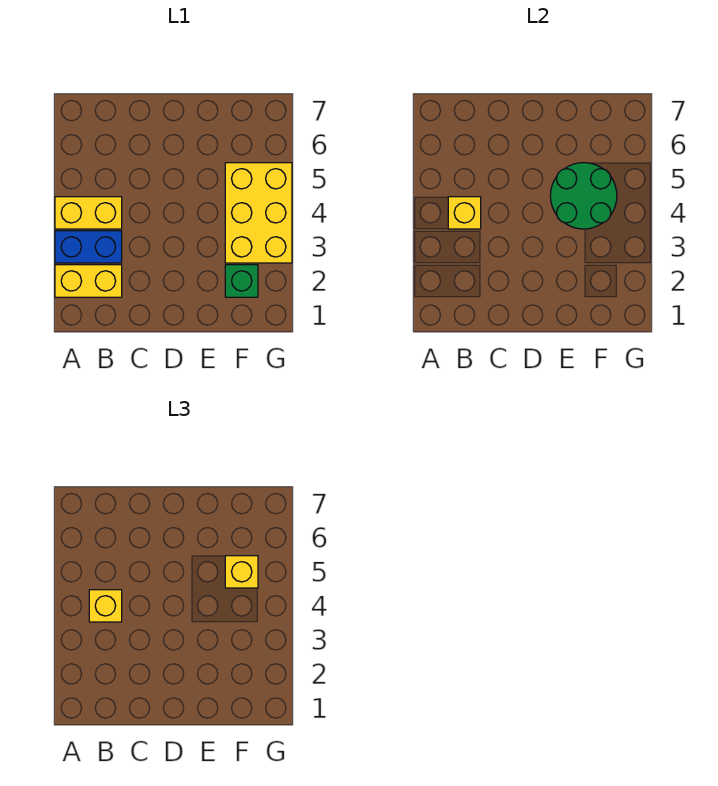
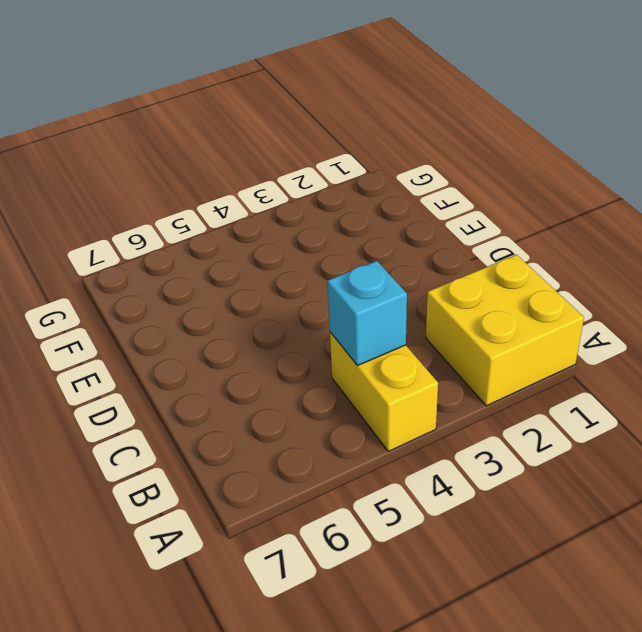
yellow 2x2 brick [426,255,584,406] -> yellow 1x2 brick [55,265,122,297]
cyan 1x1 brick [327,261,407,366] -> yellow 1x1 brick [448,197,481,229]
none -> blue 1x2 brick [55,231,122,263]
none -> green 1x1 brick [225,265,258,297]

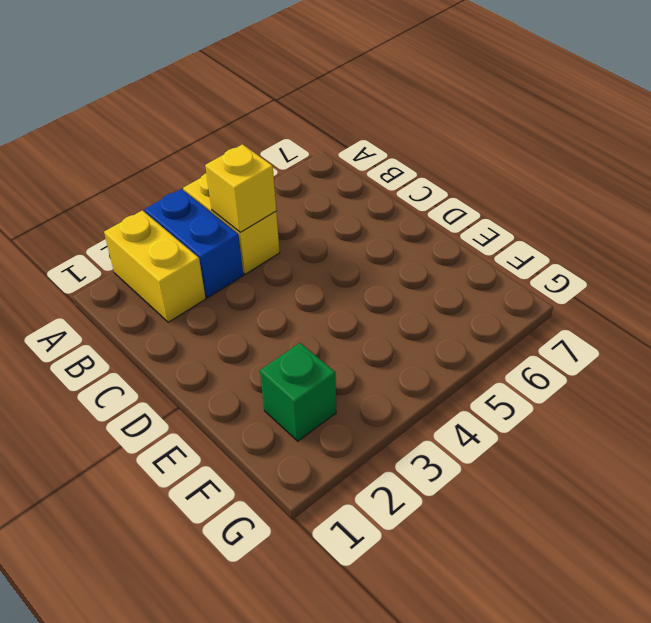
none -> yellow 2x3 brick [225,163,292,263]
none -> green 2x2 round brick [550,163,617,229]

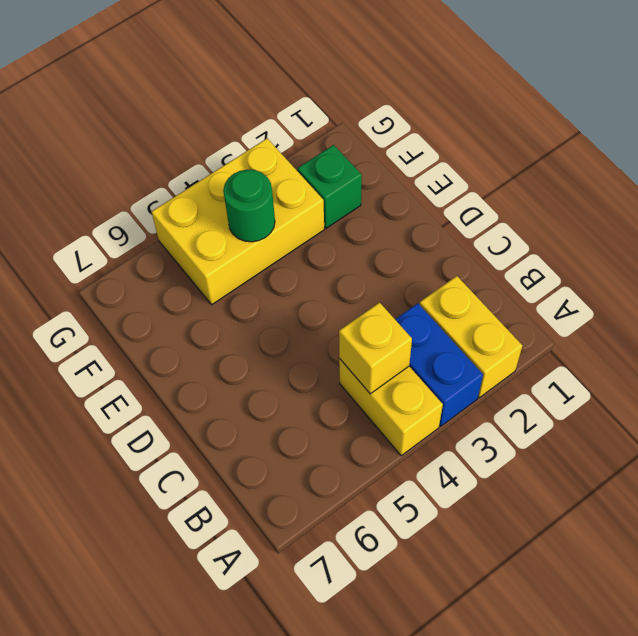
green 1x1 round brick [223,169,275,242] -> green 2x2 round brick [550,163,617,229]
none -> yellow 1x1 brick [89,590,122,622]
none -> yellow 1x1 brick [225,556,258,588]

